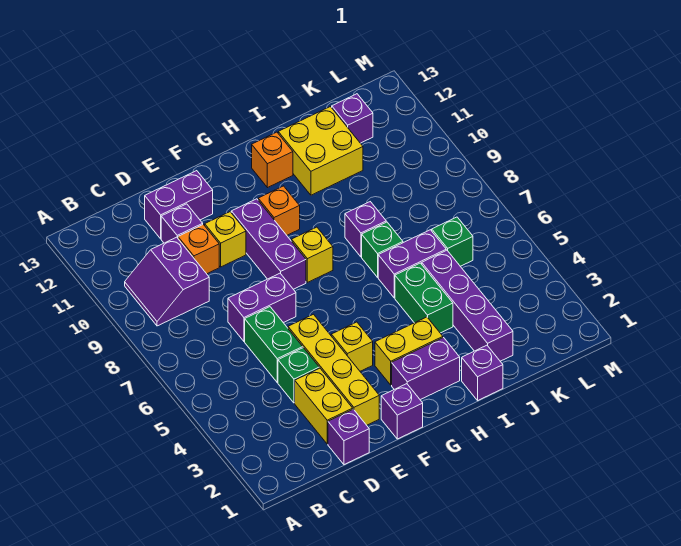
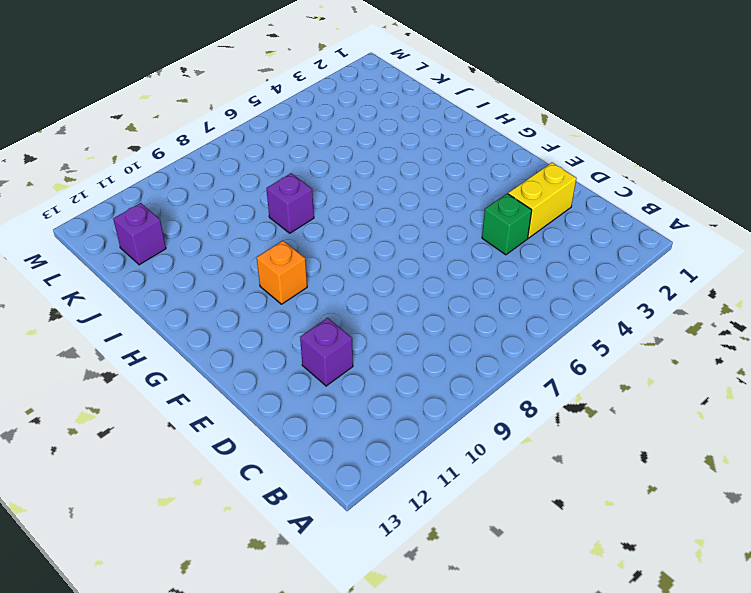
none -> purple 2x2 slope [125,237,209,326]
none -> purple 1x1 brick [328,409,369,465]
none -> green 1x2 brick [245,307,303,382]

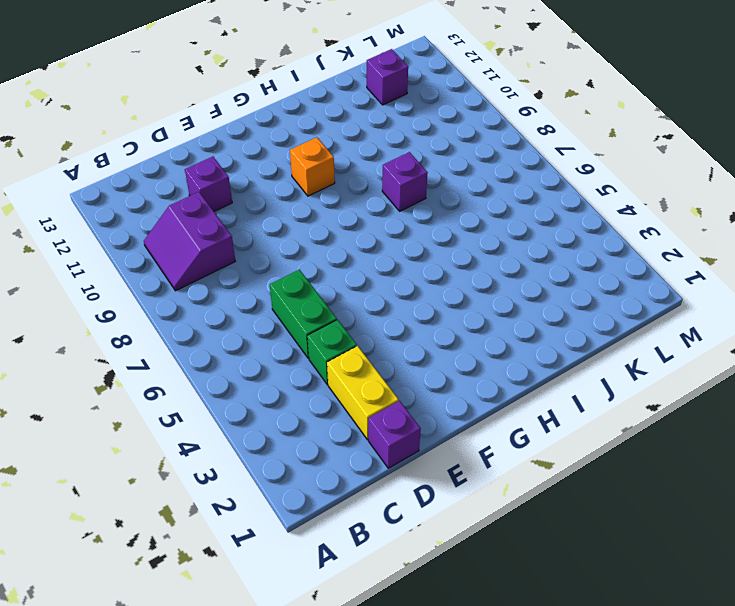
none -> purple 1x2 brick [228,273,296,341]
none -> orange 1x1 brick [178,224,219,274]
none -> purple 1x2 brick [145,171,213,239]

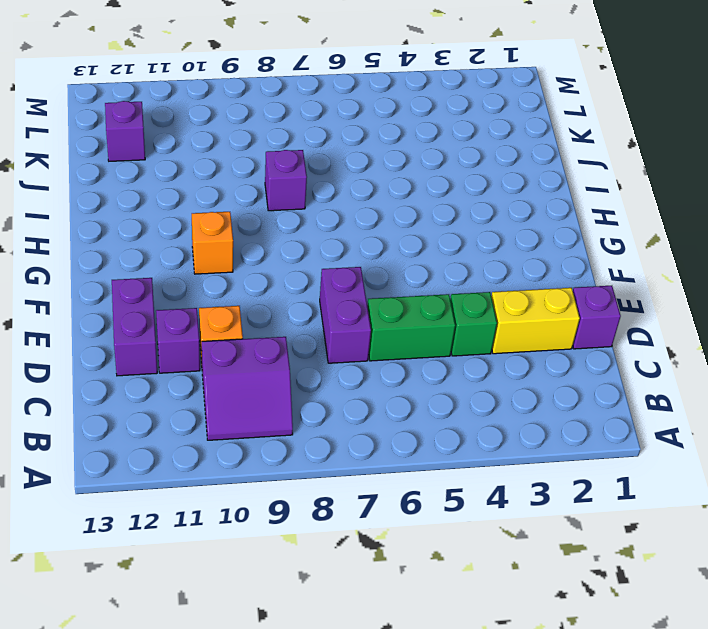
none -> yellow 1x4 brick [288,314,379,425]
none -> yellow 1x1 brick [205,212,246,267]
none -> purple 1x1 brick [381,384,423,439]

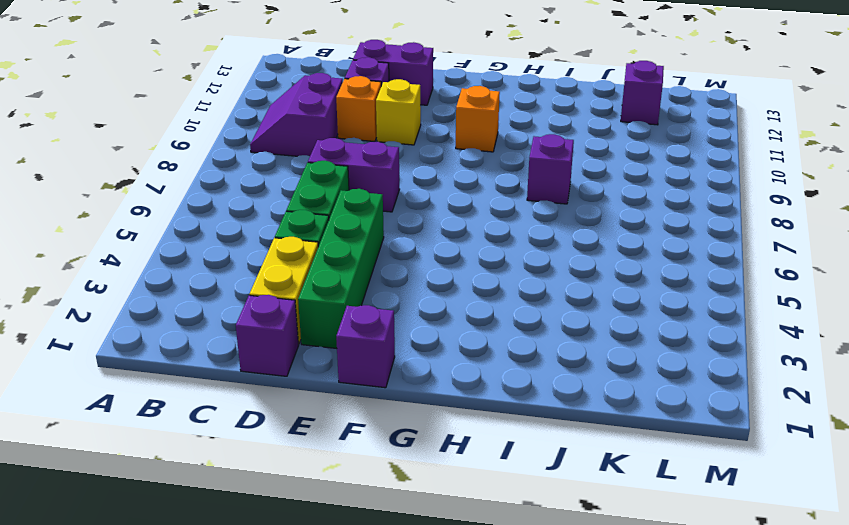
green 1x4 brick [298,189,384,348] -> yellow 1x4 brick [288,314,379,425]
none -> yellow 1x1 brick [331,322,373,371]
none -> purple 1x3 brick [231,199,306,289]
none -> purple 1x2 brick [392,338,460,400]

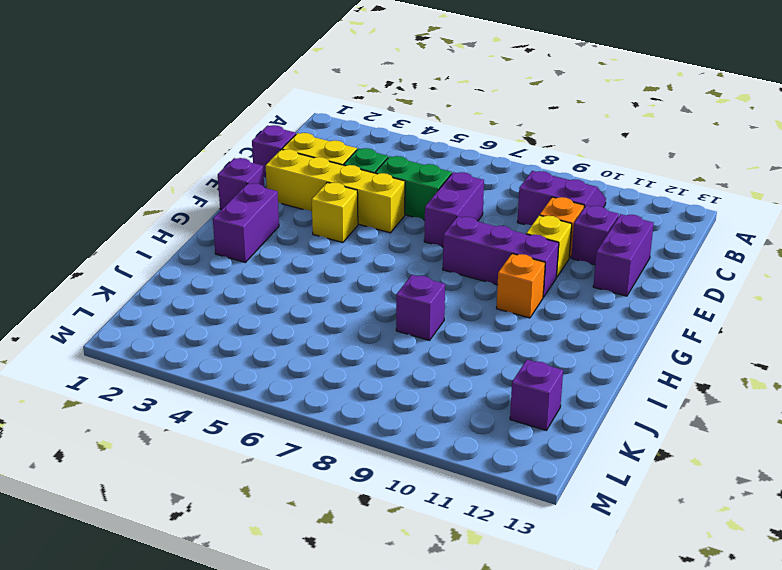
none -> yellow 1x2 brick [375,317,443,385]
none -> yellow 1x1 brick [292,227,333,282]
none -> orange 1x1 brick [252,132,293,188]

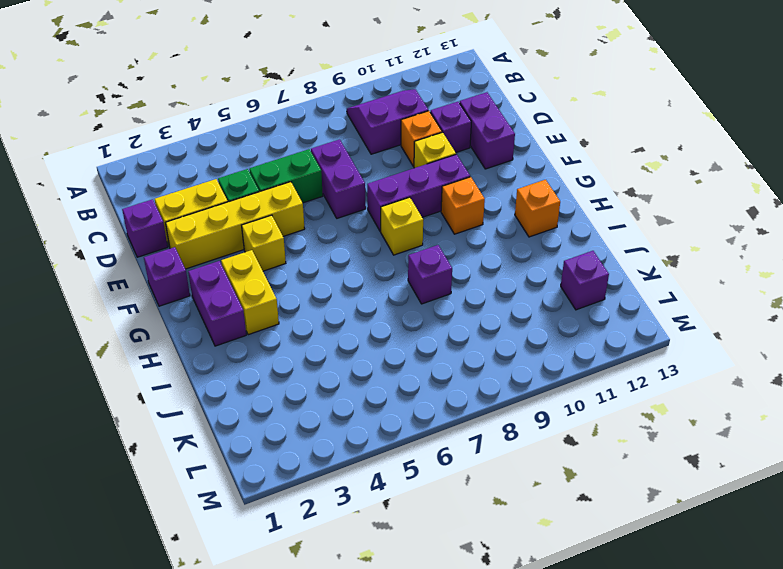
none -> purple 1x1 brick [462,345,503,400]
none -> green 1x2 brick [395,263,453,333]
none -> purple 1x2 brick [378,230,446,298]

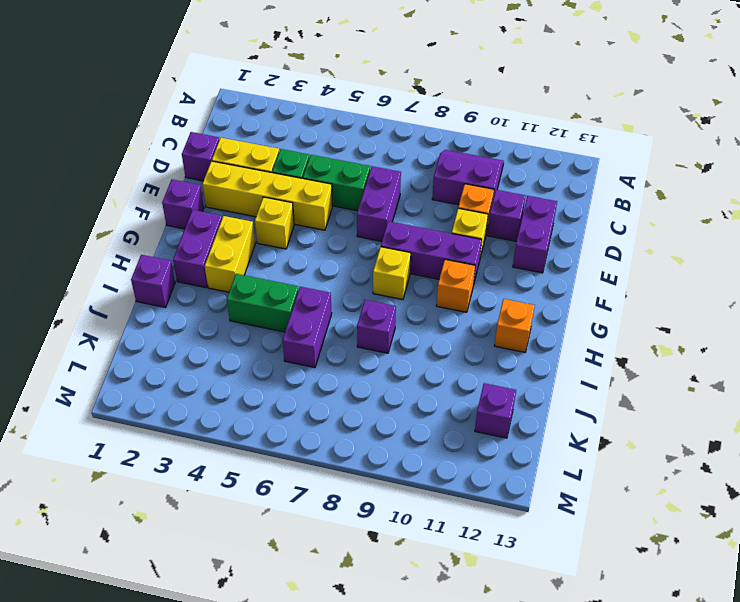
none -> green 1x1 brick [362,222,403,277]
none -> yellow 2x2 brick [278,107,363,195]
none -> purple 1x4 brick [422,250,513,361]

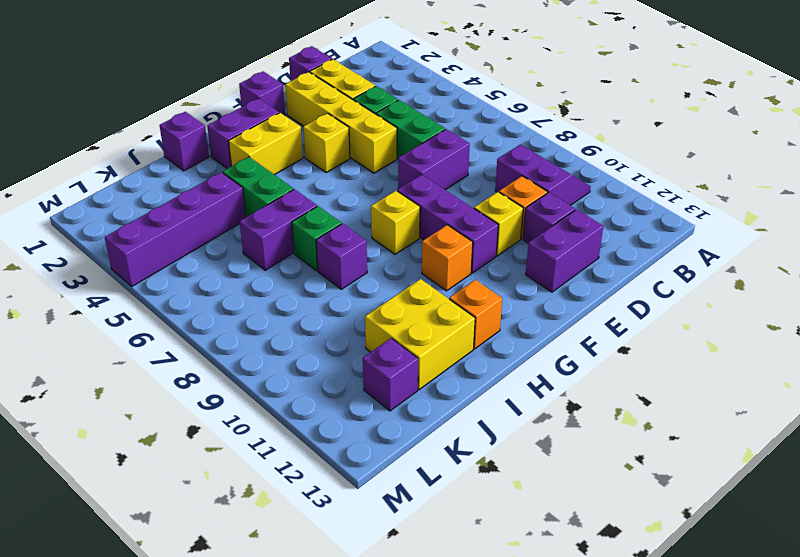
purple 1x4 brick [105,172,246,286] -> purple 1x4 brick turned to [422,250,513,361]
none -> green 1x1 brick [432,217,473,266]

